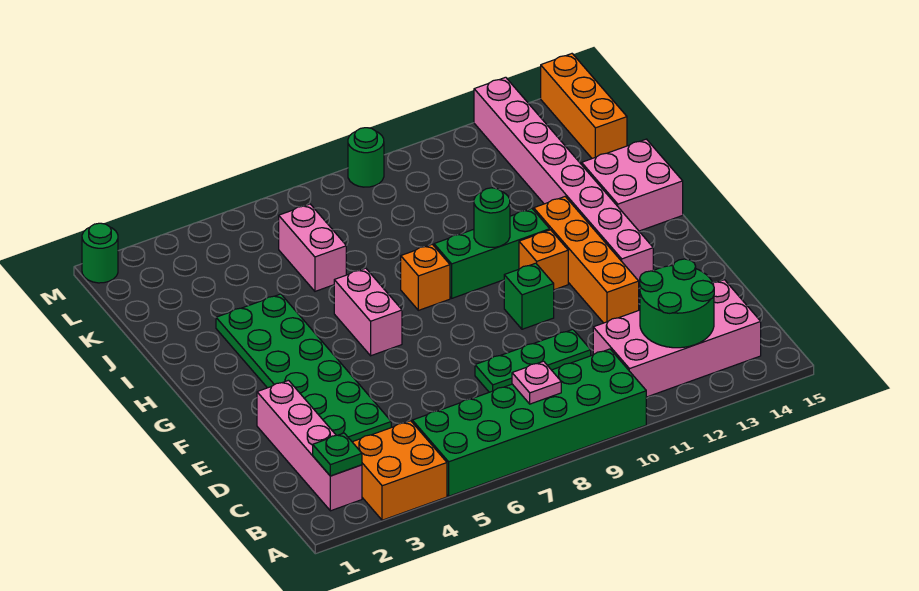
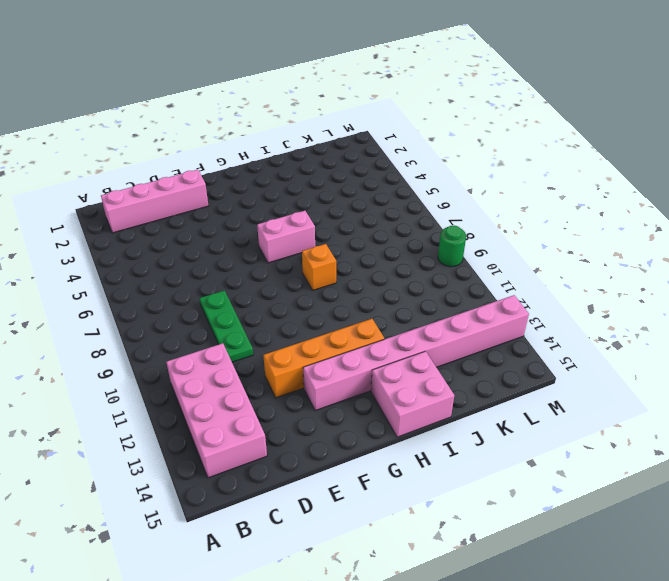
none -> orange 2x2 brick [353,421,447,520]
none -> green 2x6 brick [412,349,646,496]
none -> green 2x6 plate [216,294,391,442]

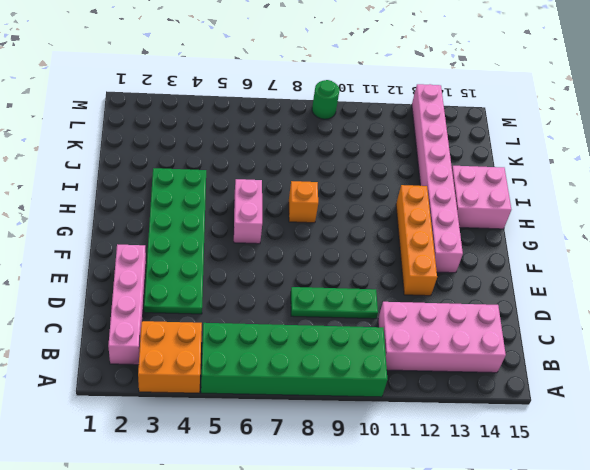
none -> green 1x1 brick [504,263,554,329]
none -> orange 1x1 brick [519,230,568,290]
none -> green 1x3 brick [434,209,550,298]

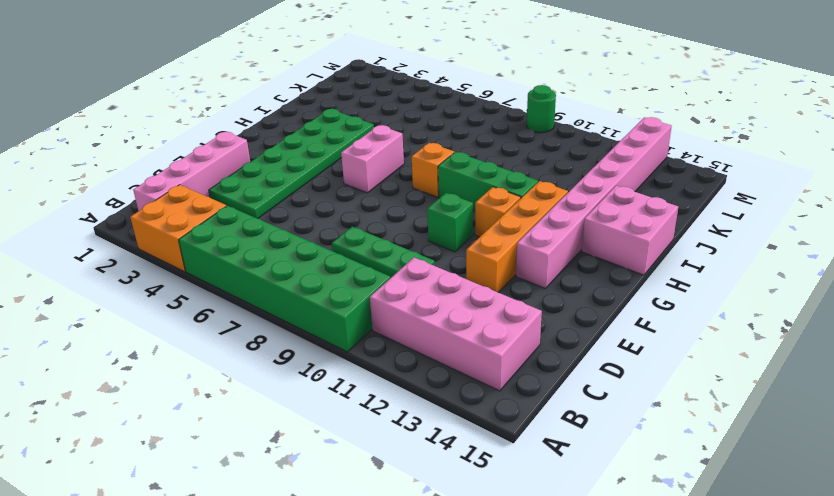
none -> pink 1x2 brick [279,204,346,291]
none -> orange 1x3 brick [541,54,627,158]
none -> green 1x1 round brick [82,223,118,283]

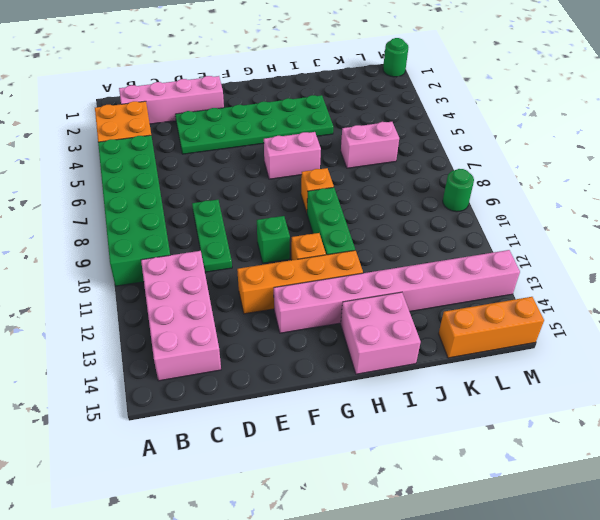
none -> green 1x1 plate [313,433,362,476]
none -> pink 1x1 plate [512,361,561,404]
none -> green 2x2 round brick [640,259,714,348]

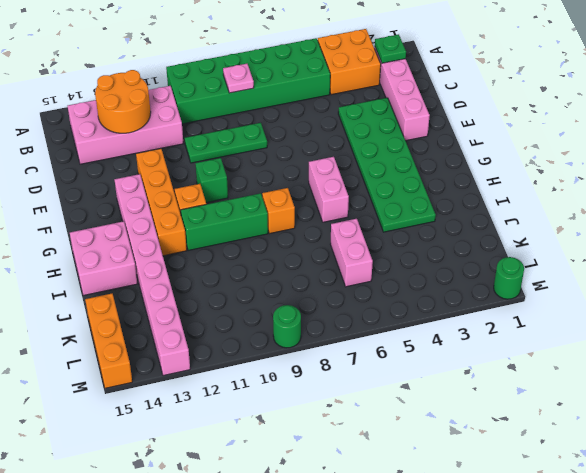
orange 2x2 round brick [95,70,151,133] -> green 2x2 round brick [640,259,714,348]
none -> green 1x1 round brick [474,188,510,247]

